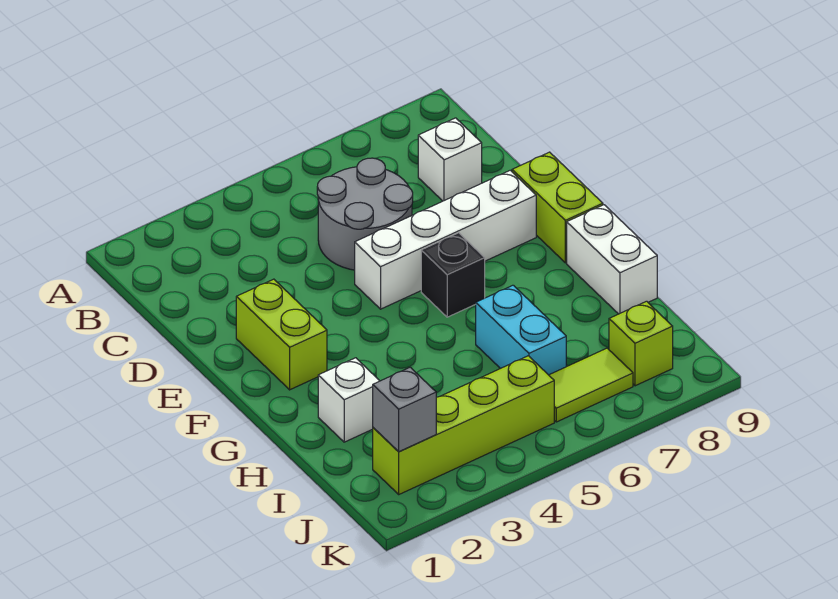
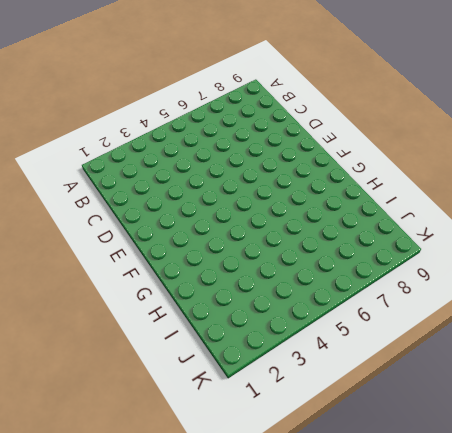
none -> grey 2x2 round brick [317,158,413,270]
none -> white 1x1 brick [418,118,482,201]
none -> lime 1x2 brick [236,279,327,390]

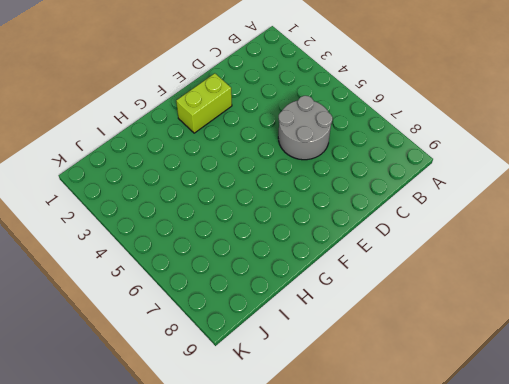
none -> white 1x1 brick [418,118,482,201]
none -> white 1x4 brick [355,170,536,309]
none -> lime 1x2 brick [512,152,603,263]

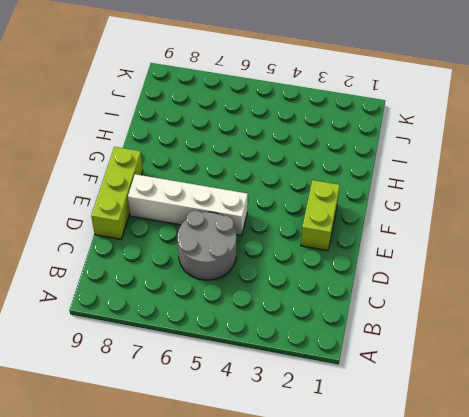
lime 1x3 brick [91,147,143,239] -> lime 1x2 brick [512,152,603,263]
none -> white 1x1 brick [418,118,482,201]
none -> black 1x1 brick [421,233,485,317]
none -> white 1x2 brick [567,205,657,314]

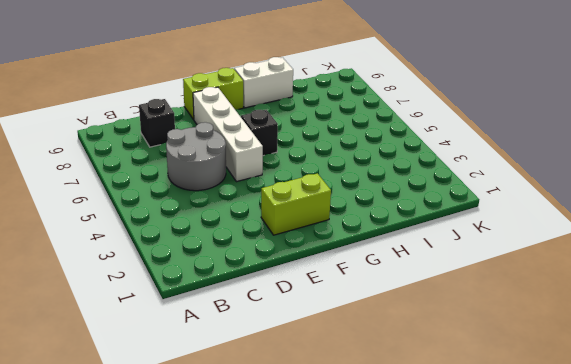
black 1x1 brick [139,99,175,147] -> white 1x1 brick [418,118,482,201]
none -> white 1x1 brick [318,358,379,442]
none -> cyan 1x2 brick [476,285,566,375]
none -> lime 1x4 brick [373,356,554,494]

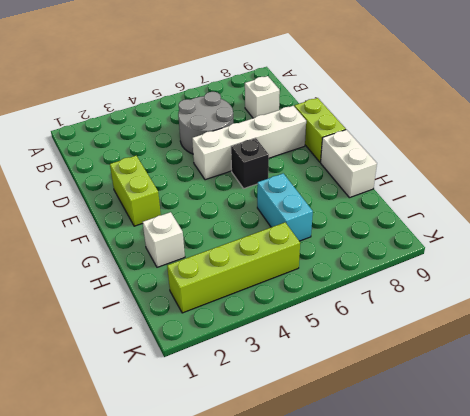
none -> lime 1x2 tile [549,348,633,422]
none -> lime 1x1 brick [609,301,673,386]
none -> grey 1x1 brick [373,367,436,452]

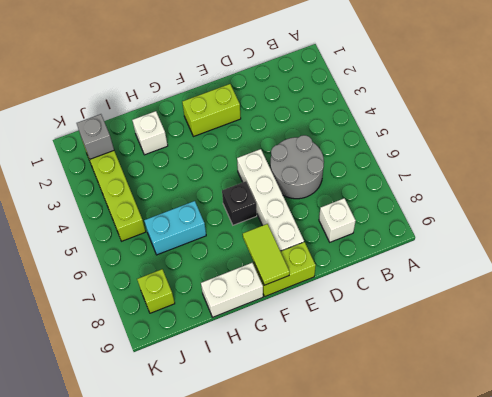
lime 1x2 tile [243,224,290,285] -> lime 1x2 tile moved to [549,348,633,422]

